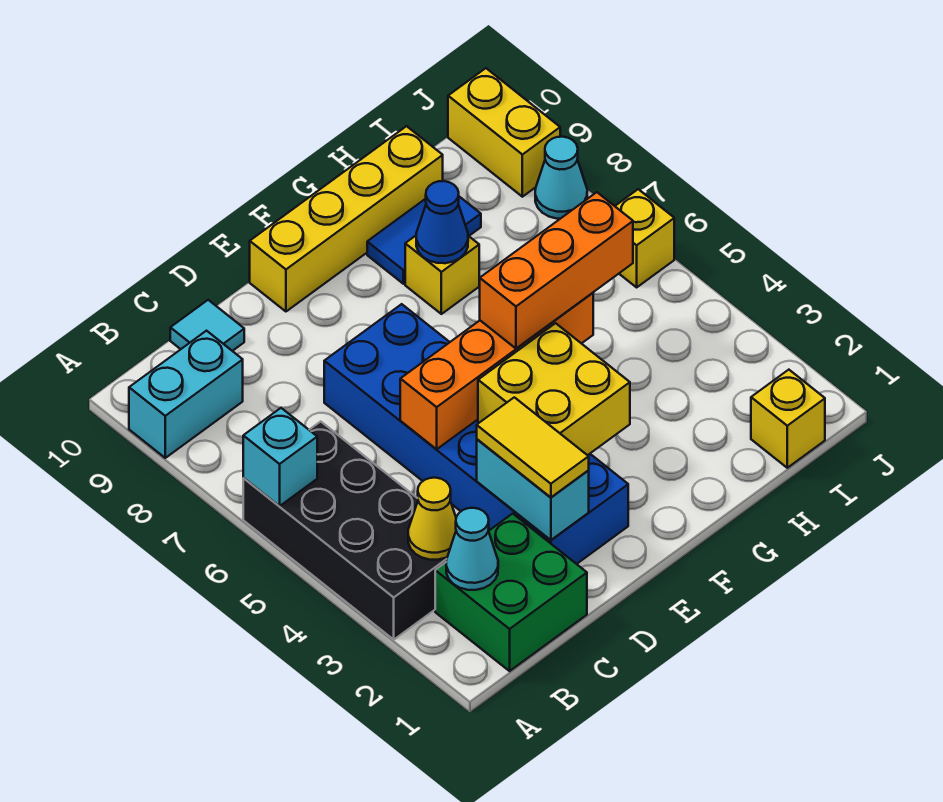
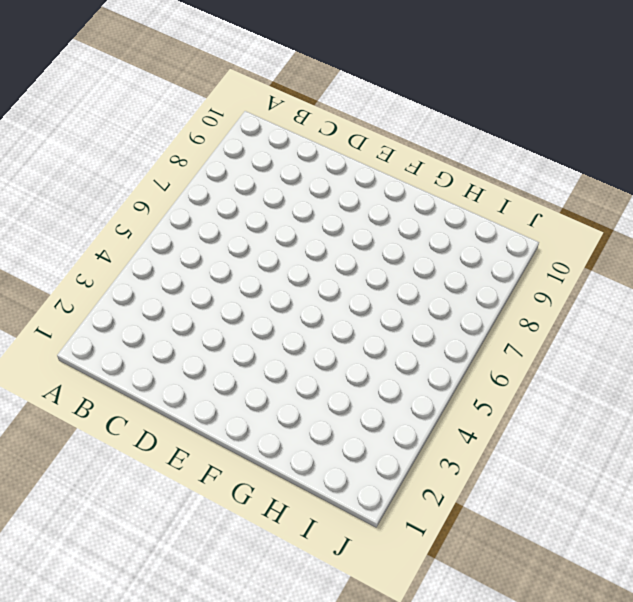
none -> black 2x4 brick [243,422,447,639]
none -> cyan 1x2 brick [129,331,243,458]
none -> green 2x2 brick [435,514,587,671]

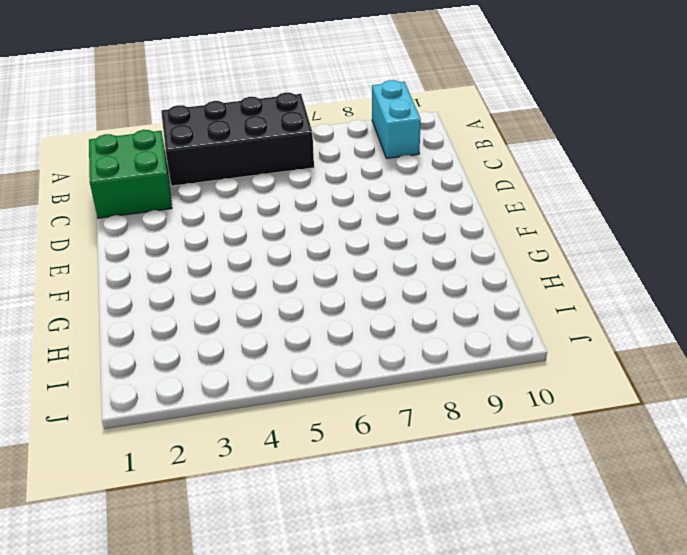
none -> cyan 1x1 tile [170,300,244,351]
none -> blue 2x6 brick [324,304,628,564]
none -> yellow 1x4 brick [250,126,443,311]

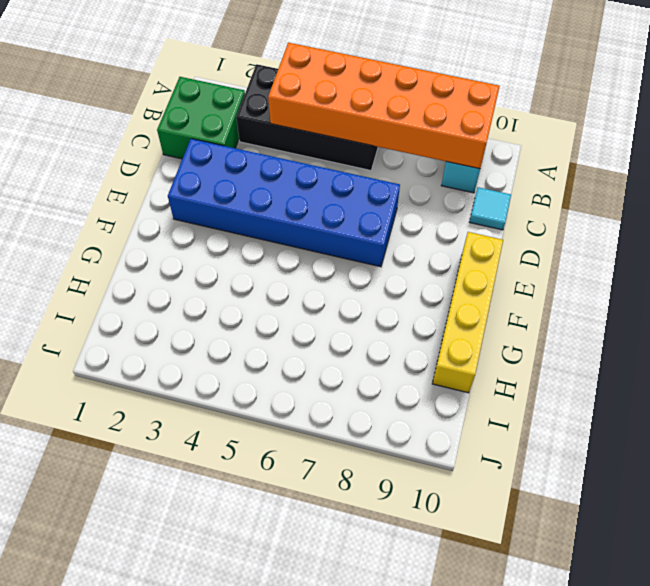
orange 2x6 brick [268,43,500,169] -> cyan 1x1 brick [243,408,317,506]
none -> yellow 1x1 brick [405,236,479,314]
none -> blue 1x2 tile [367,197,481,284]
none -> yellow 1x1 brick [751,370,825,468]

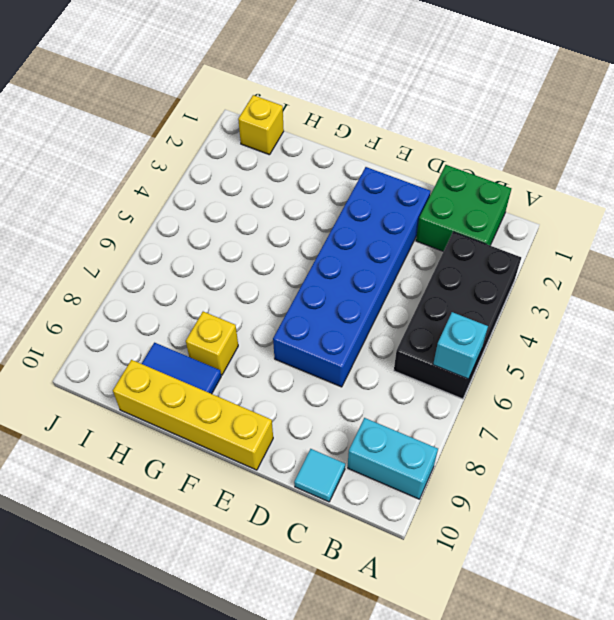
none -> yellow 1x1 brick [615,189,674,287]
none -> cyan 1x1 cone [535,137,587,219]
none -> yellow 1x2 brick [448,68,560,197]

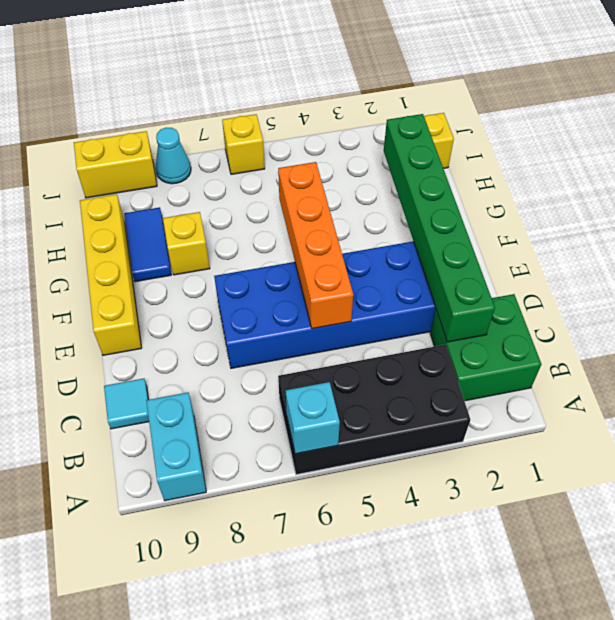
green 1x6 brick [384,114,495,342] -> cyan 1x2 brick [477,439,589,540]
none -> cyan 1x1 cone [446,508,498,590]
none -> yellow 1x1 cone [408,478,456,560]
none -> yellow 2x2 brick [478,323,630,455]

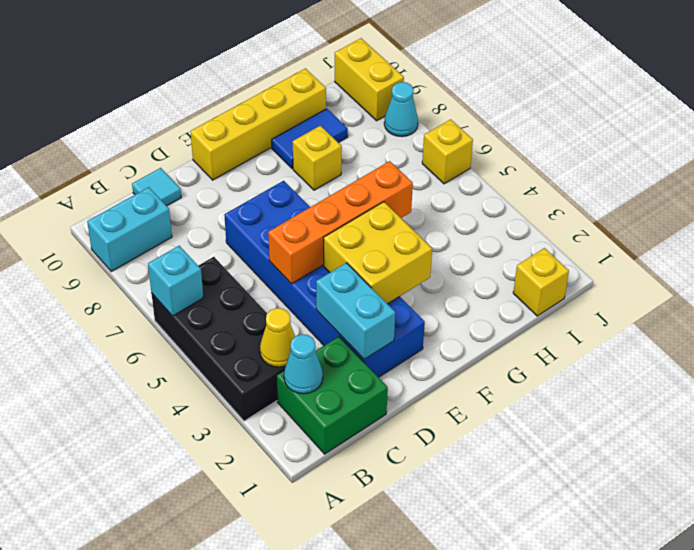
none -> blue 1x1 cone [416,181,468,263]
none -> yellow 1x2 tile [477,397,589,497]
none -> orange 1x3 brick [480,192,633,348]

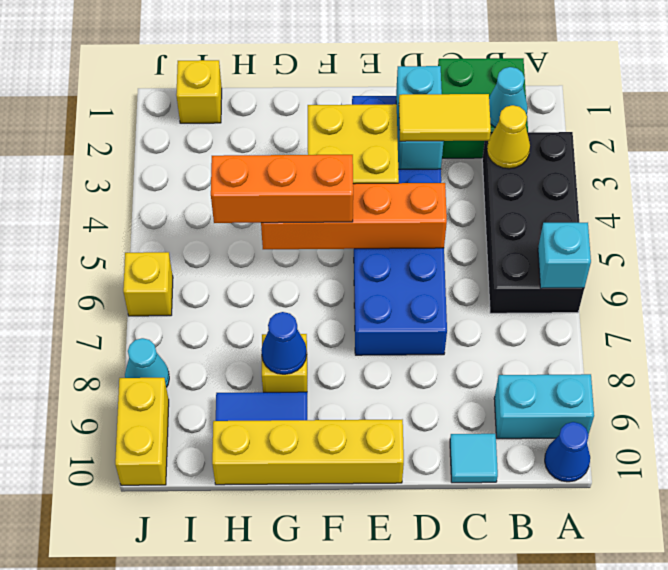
blue 1x1 cone [545,422,590,482] -> none
yellow 1x2 tile [399,94,491,141] -> yellow 1x2 tile turned to [477,397,589,497]

